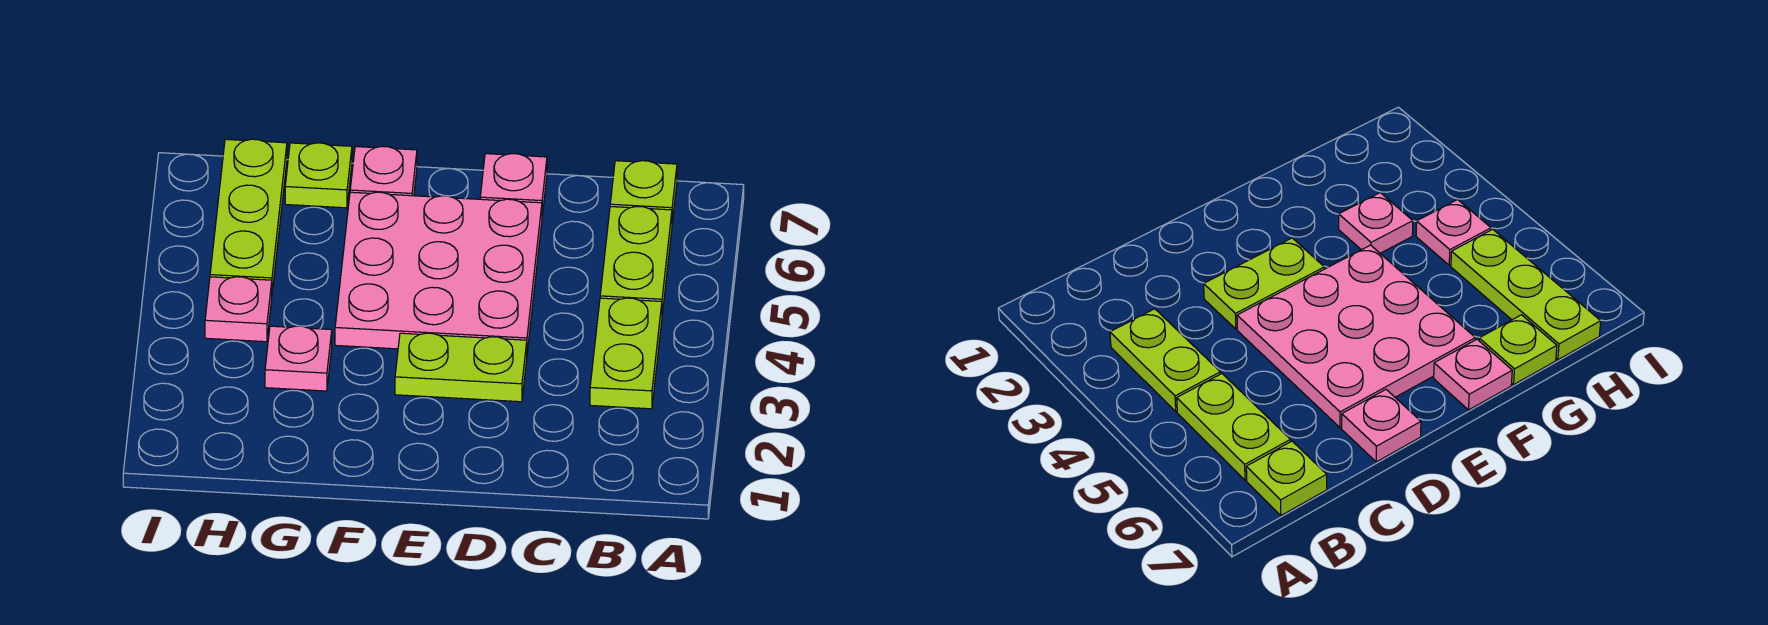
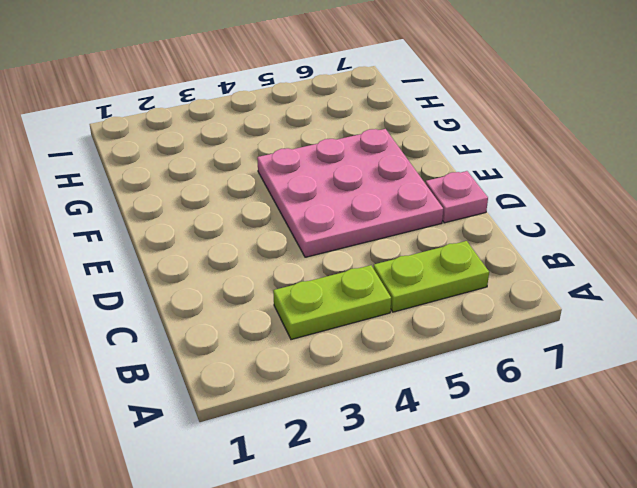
none -> lime 1x1 plate [610,161,677,223]
none -> lime 1x2 plate [395,333,527,402]

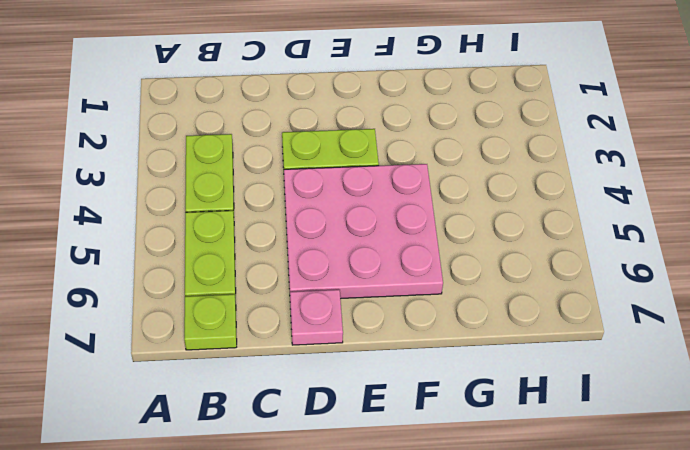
none -> pink 1x1 plate [350,146,417,196]
none -> pink 1x1 plate [265,326,332,391]

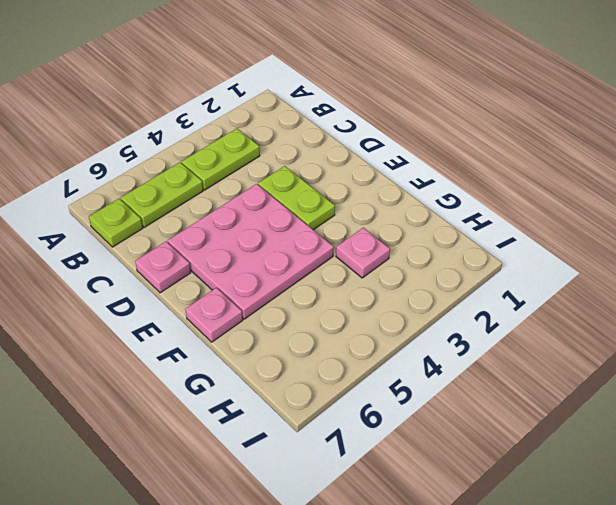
none -> lime 1x1 plate [285,143,352,208]
none -> pink 1x1 plate [205,277,272,342]

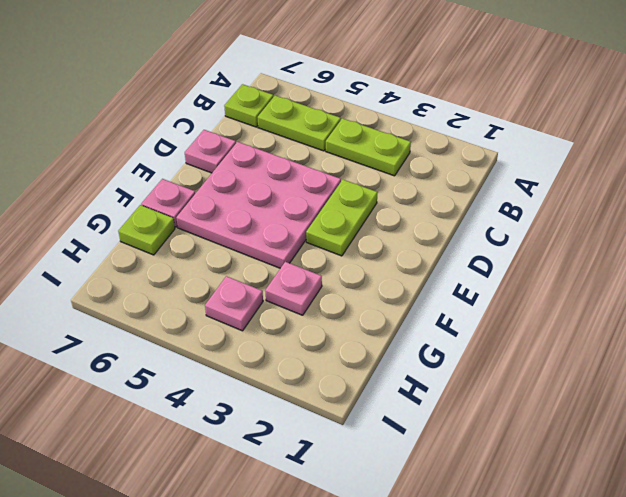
none -> lime 1x3 plate [210,139,287,292]

